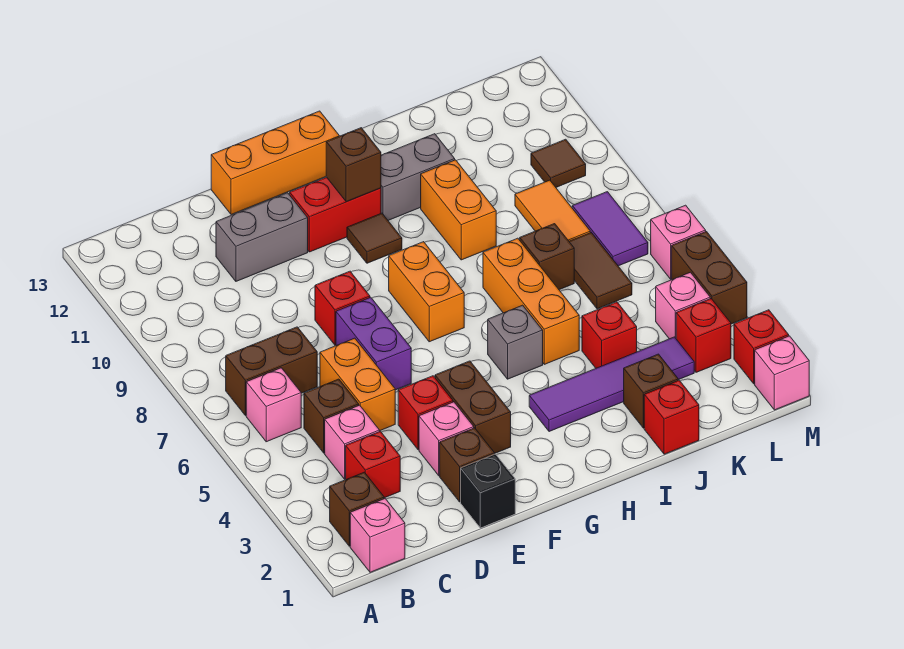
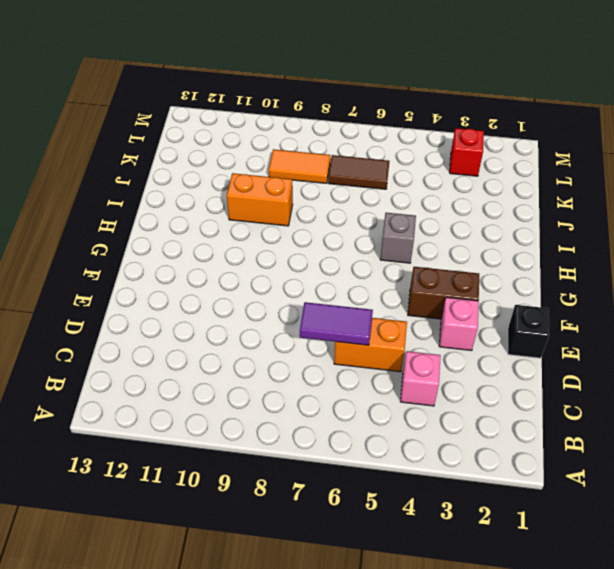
purple 1x2 tile [300,302,373,345] -> purple 1x2 tile moved to [572,192,648,266]
none -> pink 1x1 brick [350,499,405,572]
none -> brown 1x1 brick [330,472,384,546]
none -> pink 1x1 brick [246,368,301,442]
none -> brown 1x2 brick [226,327,317,416]

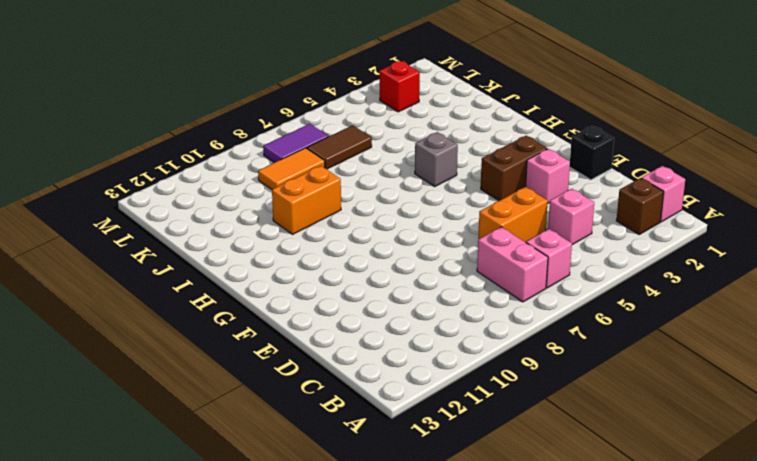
pink 1x2 brick [477,227,548,302] -> brown 1x2 brick [226,327,317,416]
none -> red 1x1 brick [346,431,400,498]
none -> brown 1x1 brick [304,379,359,453]
none -> grey 1x2 brick [216,193,308,281]
none -> brown 1x1 brick [440,428,495,502]

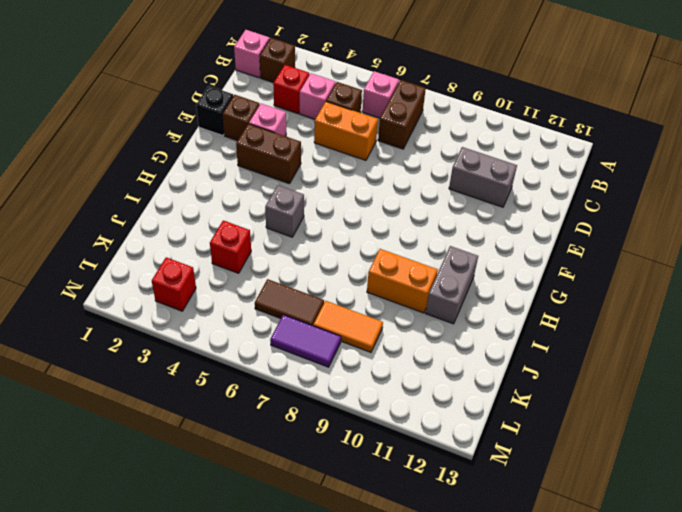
grey 1x2 brick [449,147,517,207] -> grey 1x2 brick turned to [216,193,308,281]
none -> red 1x1 brick [398,376,453,450]
none -> purple 1x2 brick [336,297,411,390]
none -> red 1x1 brick [315,271,370,345]
none -> orange 1x3 brick [211,111,339,215]

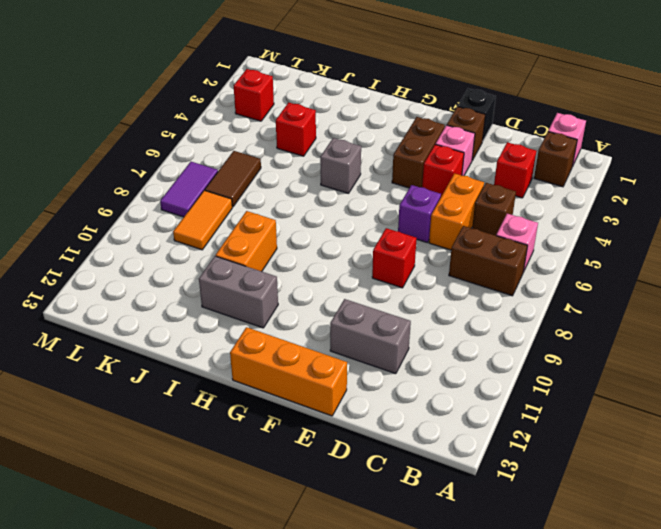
purple 1x1 brick [398,185,441,242] -> purple 1x2 brick [336,297,411,390]
none -> pink 1x1 brick [325,405,380,479]
none -> red 1x2 brick [290,177,381,252]
none -> orange 1x2 brick [389,242,464,342]
none -> brown 1x1 tile [347,213,402,263]

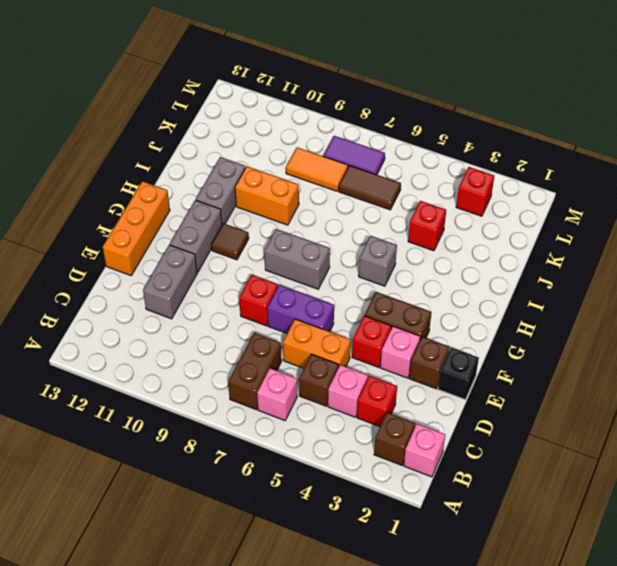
grey 1x2 brick [170,200,222,273] -> red 1x2 brick [290,177,381,252]
grey 1x2 brick [265,229,330,289] -> orange 1x2 brick [389,242,464,342]
none -> purple 1x4 tile [529,337,694,432]
none -> orange 1x3 brick [483,238,579,364]
none -> red 1x1 brick [644,380,699,454]
none -> brown 1x1 brick [624,354,678,428]

